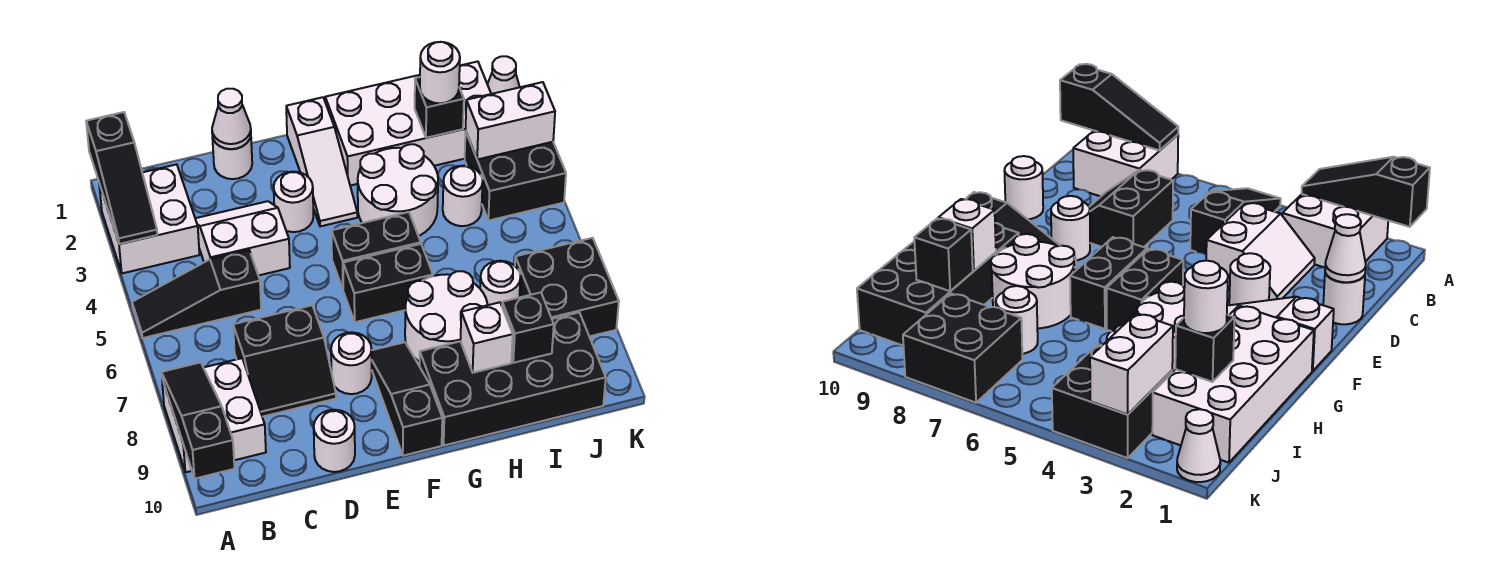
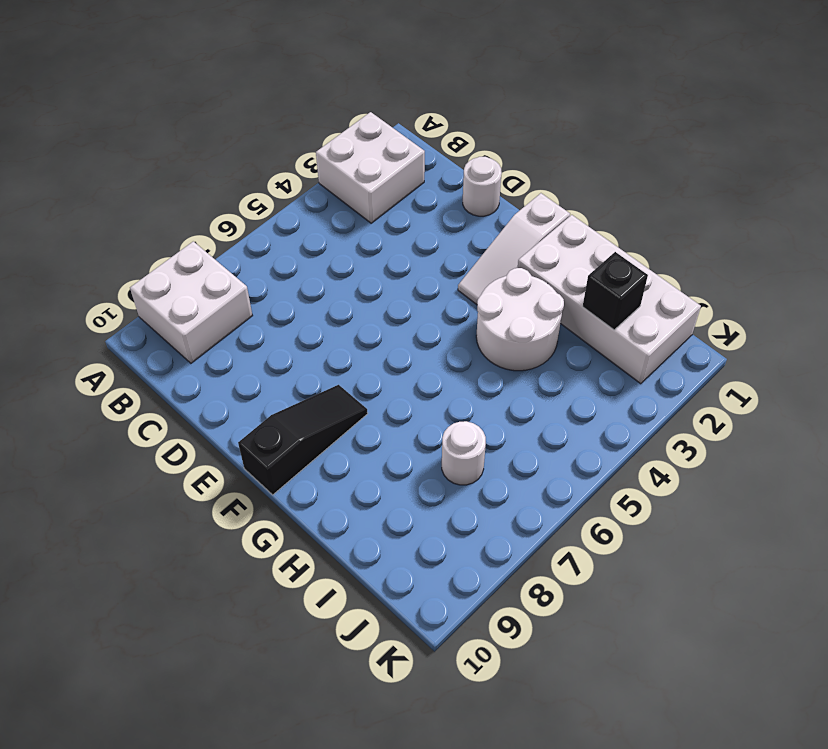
none -> black 1x3 slope [132,250,261,338]
none -> white 2x2 slope [195,201,290,276]
none -> black 2x2 slope [233,305,336,417]
none -> white 1x1 round brick [314,410,355,472]

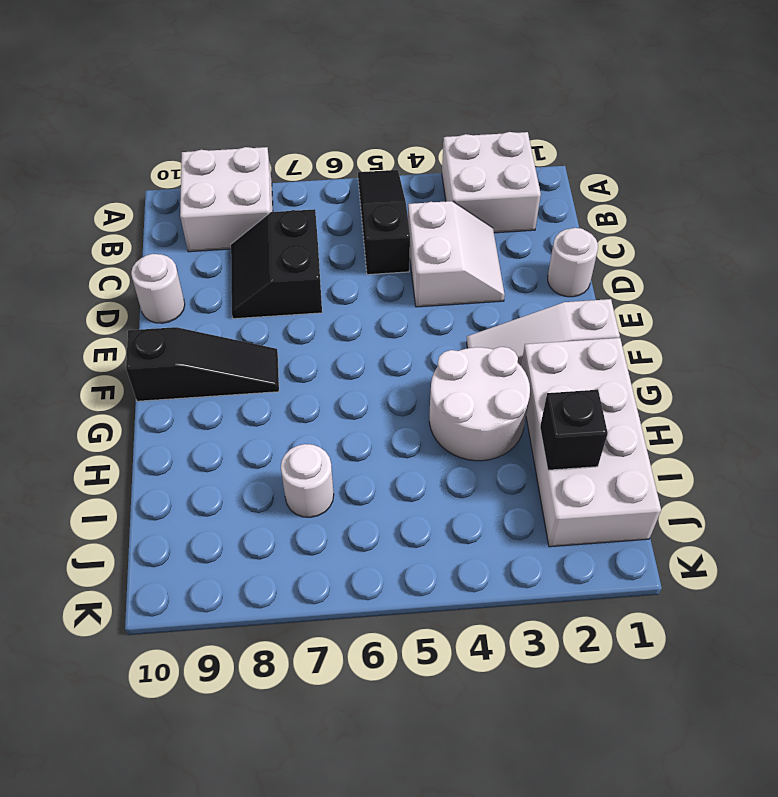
none -> white 1x1 round brick [274,172,313,232]
none -> white 1x1 round brick [331,332,372,394]
none -> black 1x2 brick [332,212,421,289]
none -> black 1x2 brick [343,244,433,322]

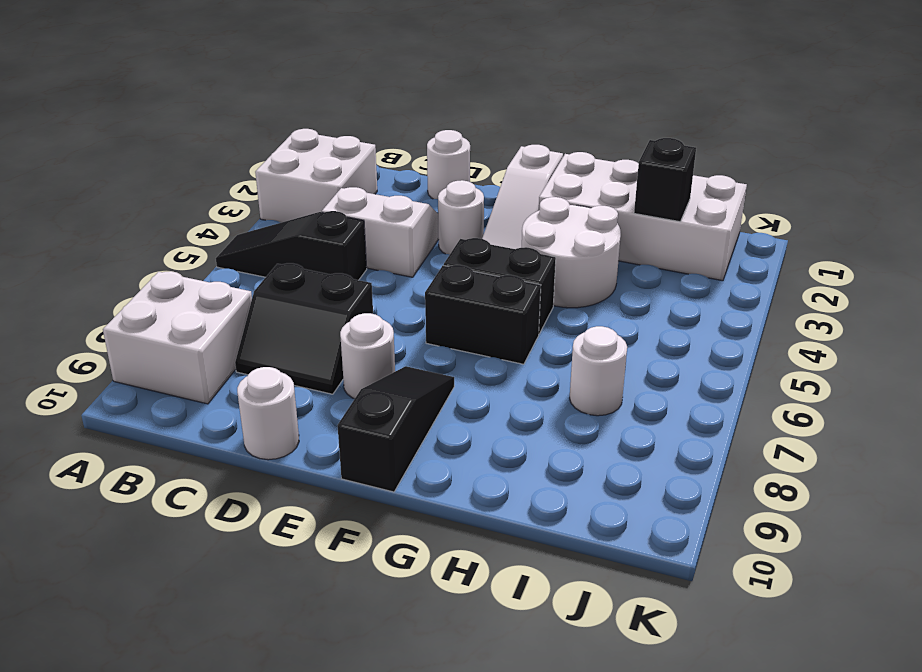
none -> white 2x2 round brick [405,271,487,362]
none -> black 2x4 brick [420,313,606,445]
none -> white 1x1 round brick [443,166,483,226]
none -> black 2x2 brick [465,131,566,221]

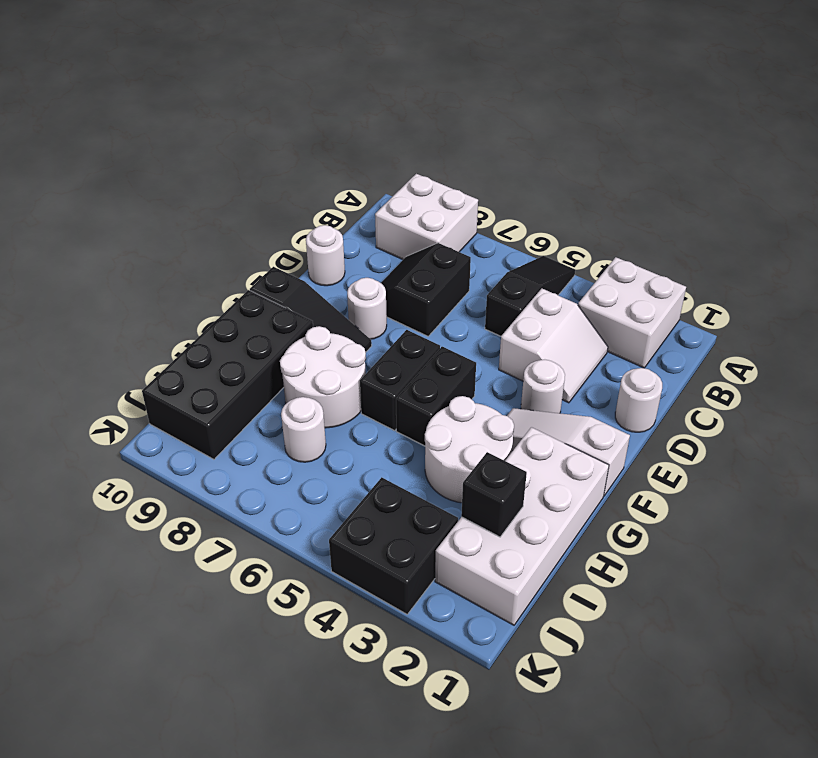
none -> white 1x1 round brick [443,166,483,226]
none -> black 2x2 brick [515,238,619,337]
none -> white 1x1 cone [487,56,520,94]
none -> black 1x3 slope [86,112,157,244]

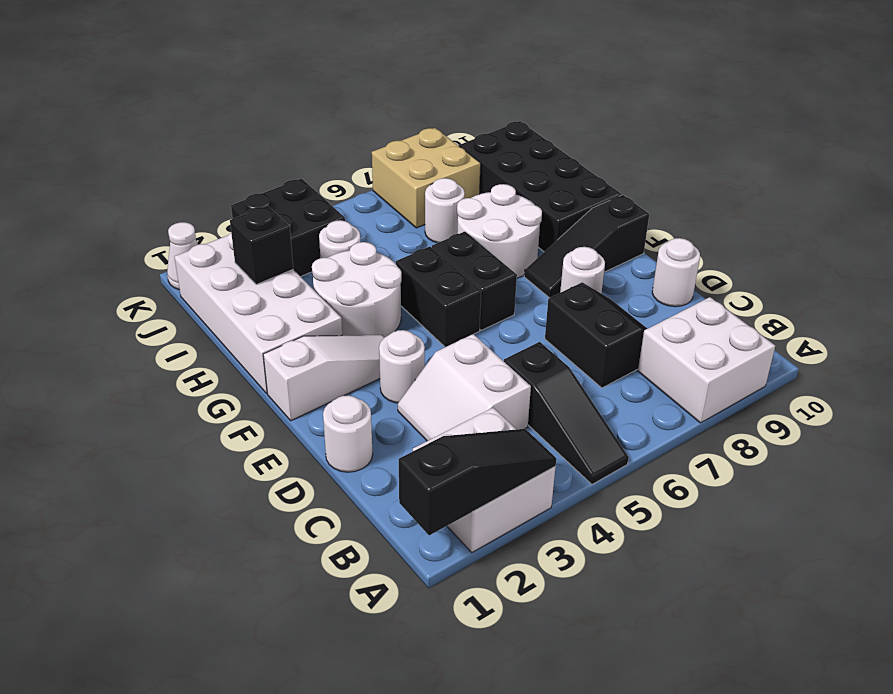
tan 2x2 brick [372,128,481,228] -> black 2x2 brick [515,238,619,337]
none -> black 1x3 slope [162,362,235,478]
none -> white 1x1 cone [212,89,251,149]
none -> white 1x1 brick [460,302,513,373]
none -> black 1x1 brick [502,292,554,363]

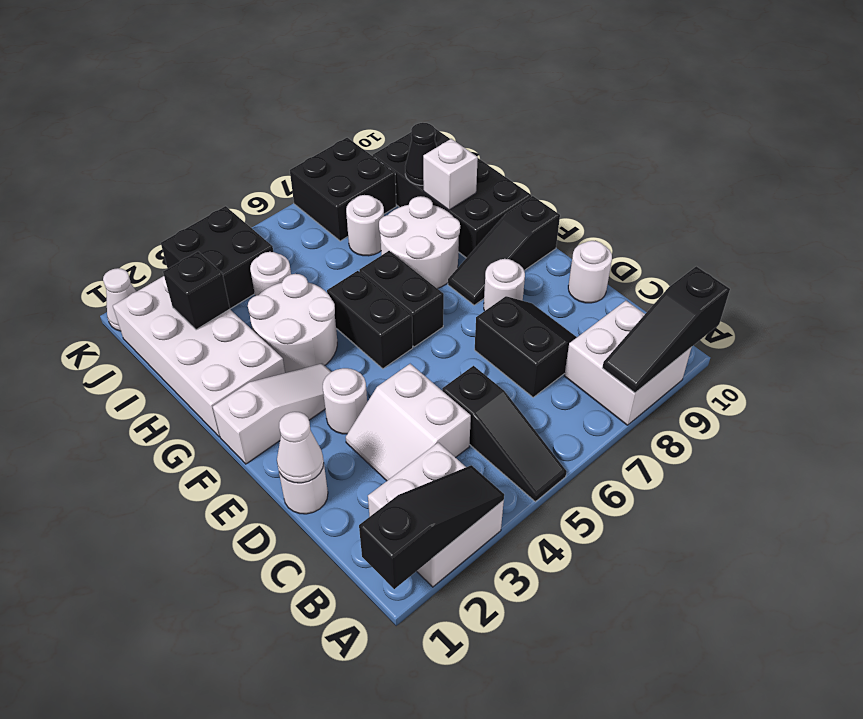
black 1x1 cone [405,123,437,185] -> black 1x1 brick [502,292,554,363]
none -> white 1x2 brick [466,82,555,160]
none -> white 1x1 round brick [420,42,460,103]

